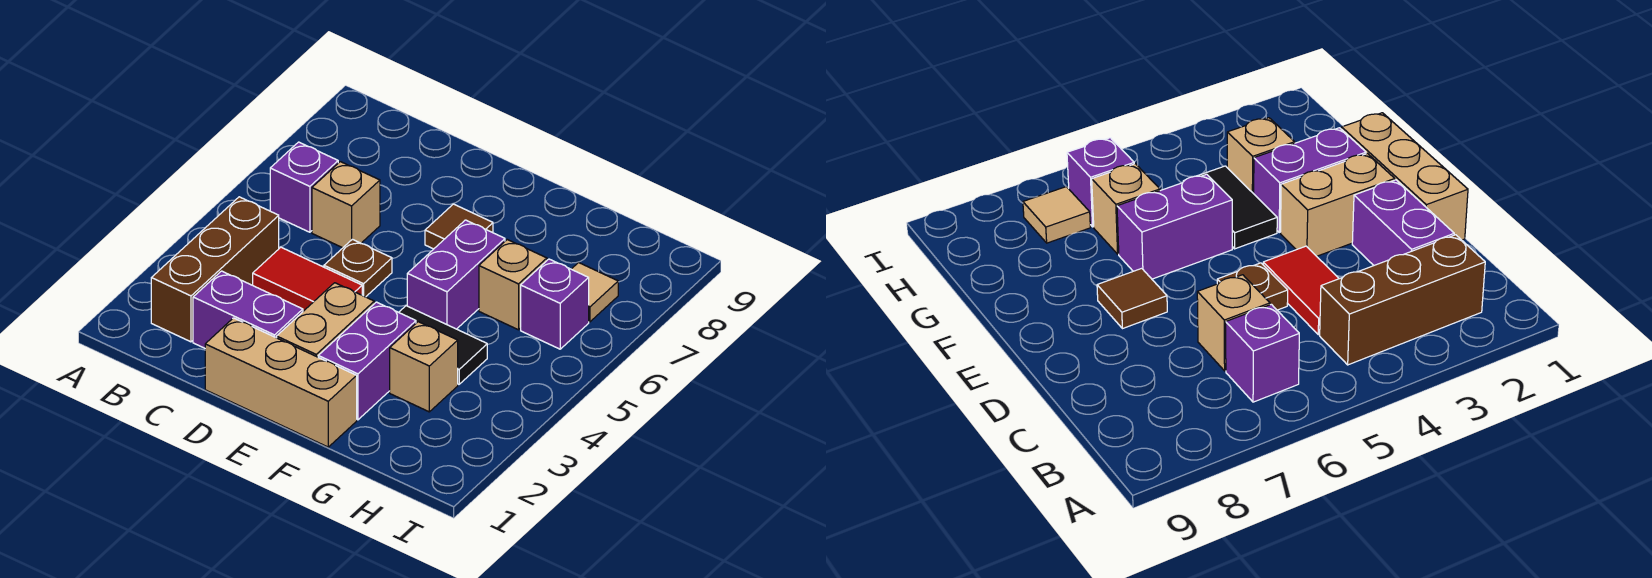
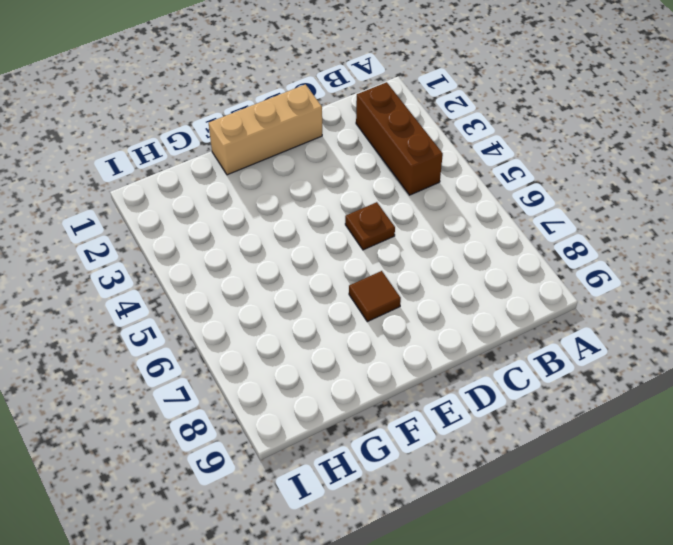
none -> purple 1x1 brick [270,142,338,232]
none -> purple 1x2 brick [193,271,303,348]
none -> red 1x2 tile [253,247,362,311]

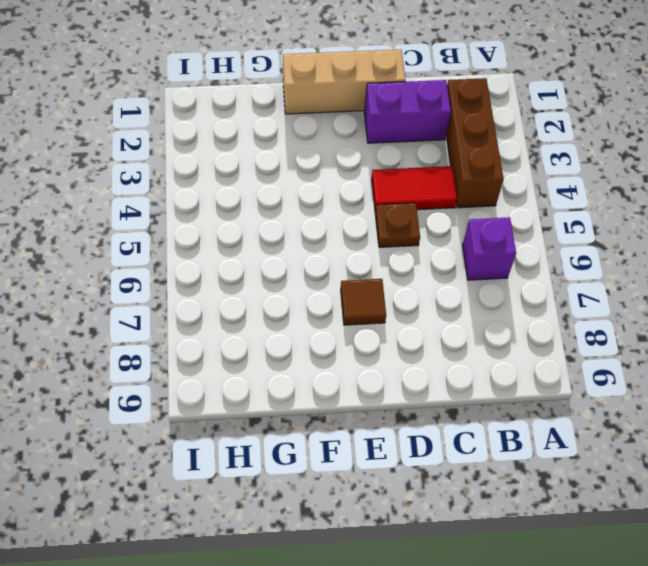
none -> tan 1x1 brick [312,162,380,248]
none -> tan 1x2 brick [277,283,374,357]
none -> purple 1x2 brick [318,302,416,420]

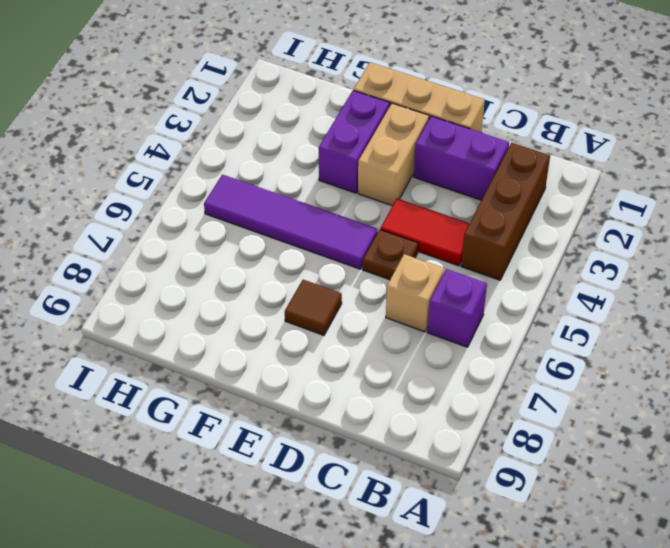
purple 1x4 tile [204,175,378,269] -> purple 1x2 brick [407,220,505,329]
none -> black 1x2 tile [399,306,487,384]
none -> tan 1x1 brick [390,322,458,412]
none -> tan 1x1 brick [479,240,547,330]

